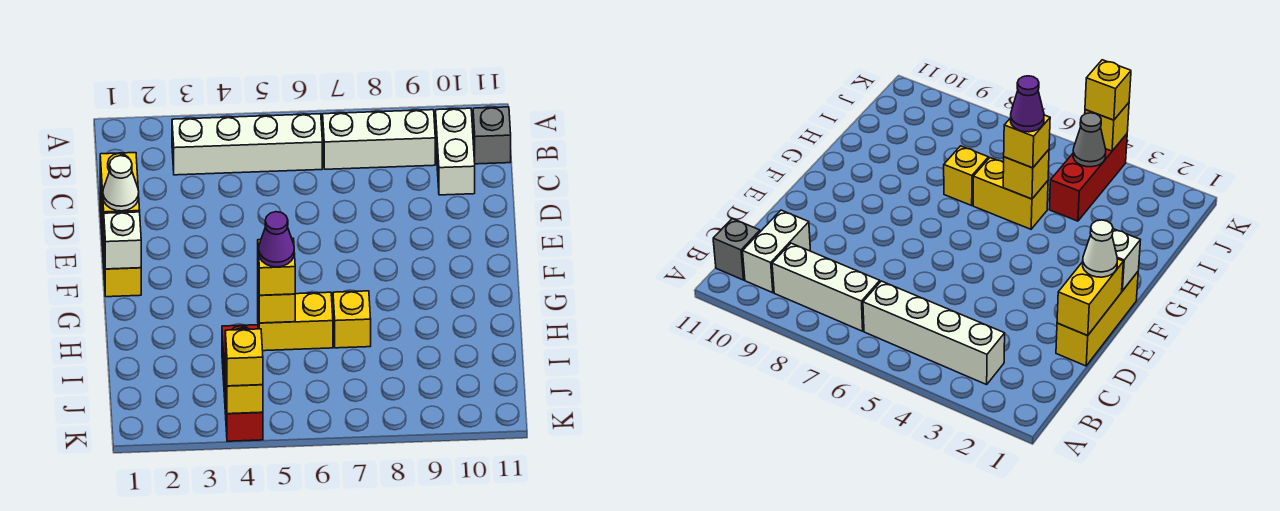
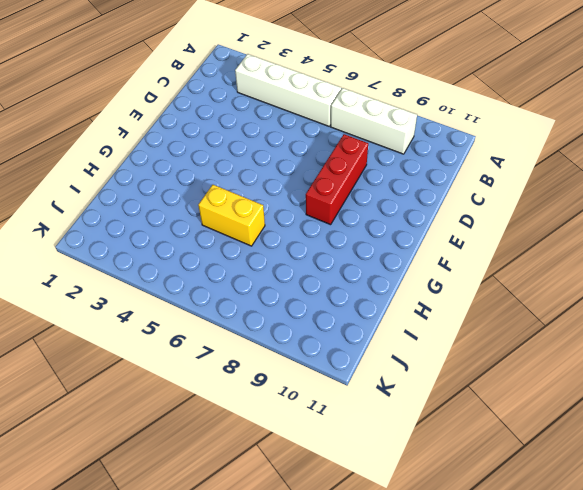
red 1x3 brick [306,134,368,225] -> red 1x3 brick moved to [222,325,263,441]
none -> white 1x2 brick [436,108,475,195]
none -> grey 1x1 brick [473,107,511,164]
none -> yellow 1x3 brick [100,185,141,297]

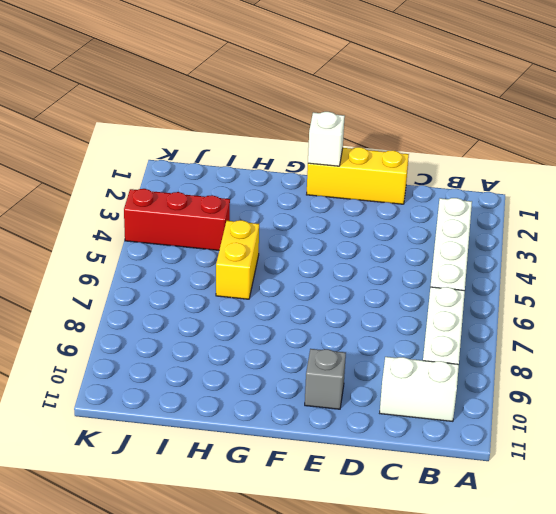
grey 1x1 brick [305,349,346,409] -> grey 1x1 brick moved to [473,107,511,164]
none -> yellow 1x1 brick [333,291,371,348]
none -> yellow 1x2 brick [100,153,140,235]
none -> yellow 1x1 brick [258,279,295,323]

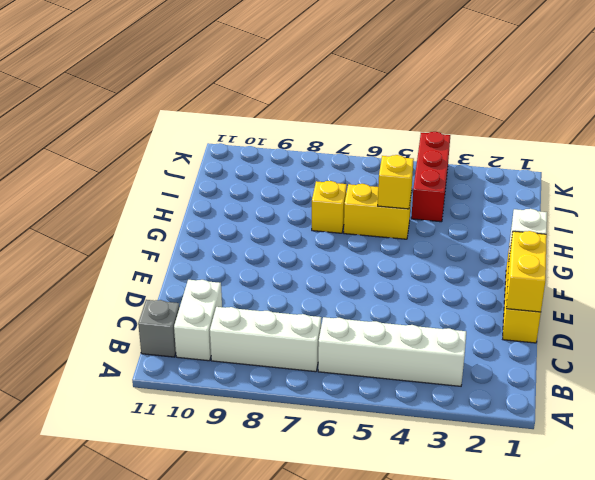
none -> grey 1x1 cone [1073,113,1106,167]
none -> yellow 1x1 brick [225,360,263,414]
none -> white 1x1 cone [103,156,139,211]

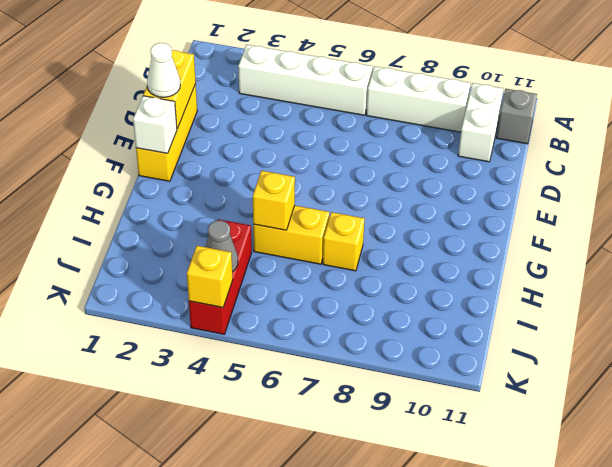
none -> yellow 1x1 brick [258,238,295,295]
none -> yellow 1x1 brick [225,329,263,386]
none -> purple 1x1 cone [259,212,294,267]

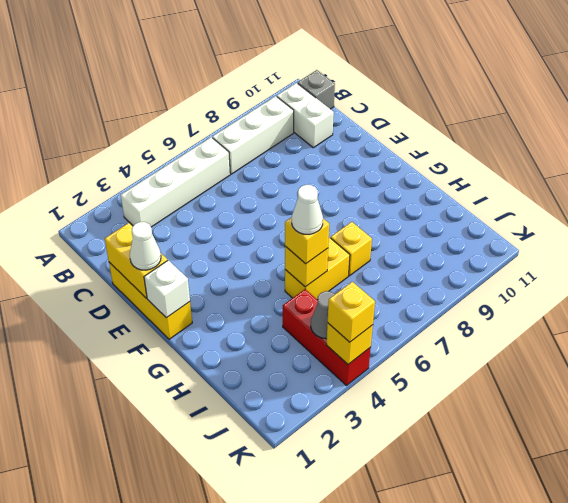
white 1x1 cone [292,185,323,234] -> purple 1x1 cone [259,212,294,267]

